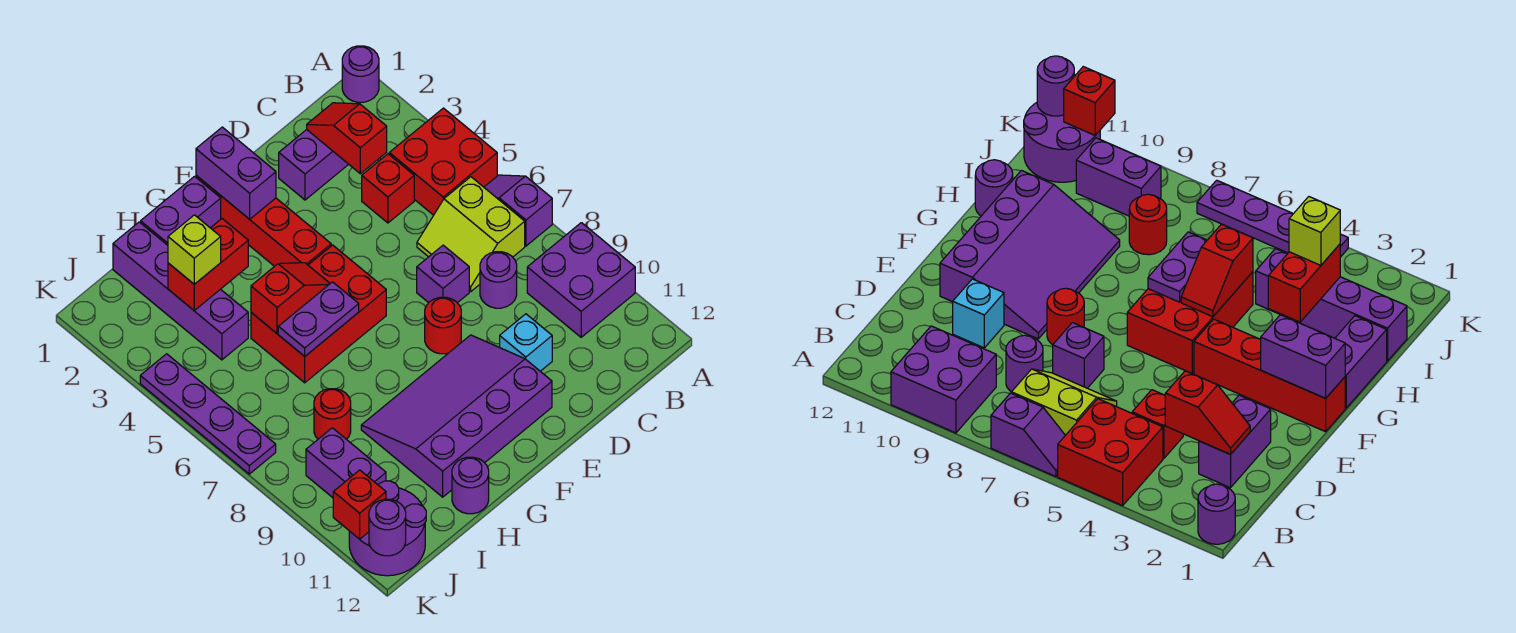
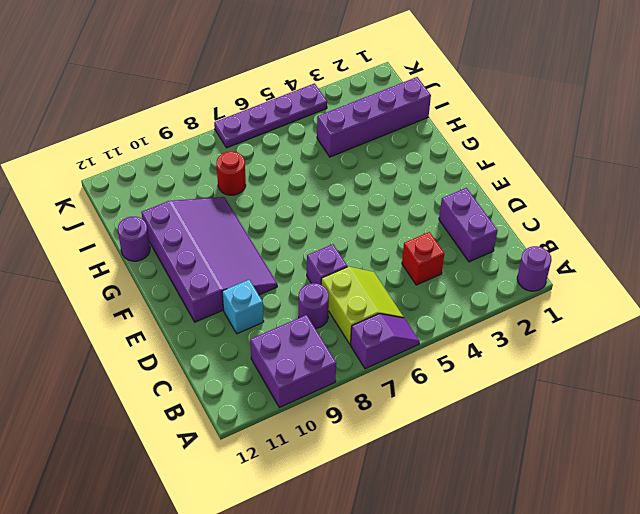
lime 2x2 slope [321,267,404,344] -> lime 2x2 slope turned to [417,177,525,291]
none -> red 2x2 brick [389,108,497,215]
none -> red 1x1 round brick [425,297,461,354]
none -> red 1x4 brick [196,175,331,266]

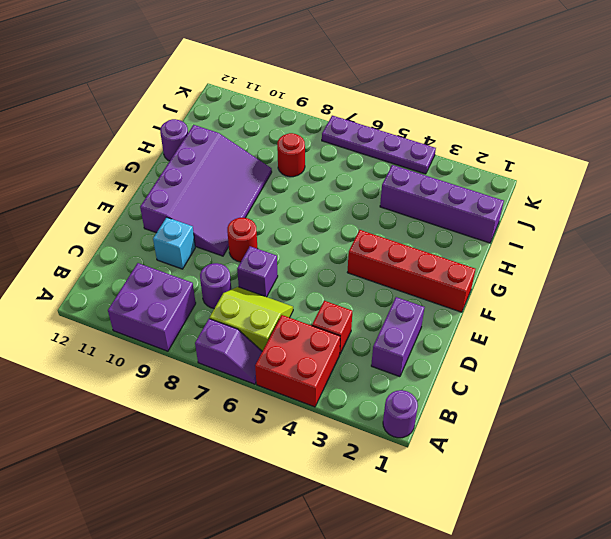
none -> red 2x3 brick [251,245,386,383]
none -> purple 1x2 brick [141,176,221,245]
none -> purple 1x2 brick [306,428,386,498]

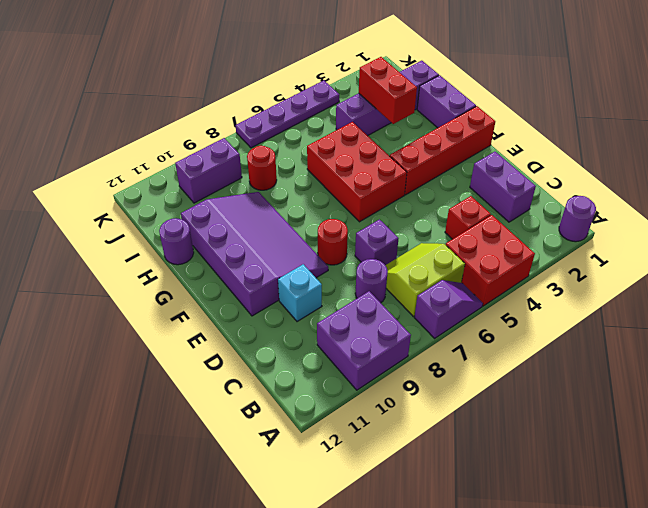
none -> purple 2x2 round brick [349,481,426,576]
none -> red 1x2 slope [307,103,387,174]
none -> purple 1x2 brick [196,127,276,219]

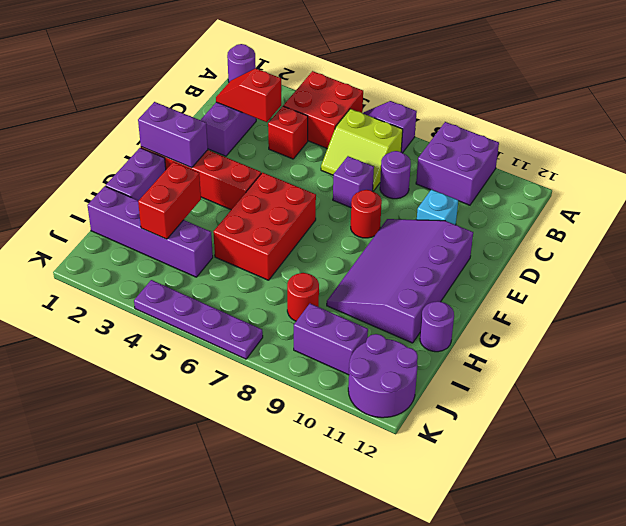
none -> red 1x2 slope [251,263,330,333]
none -> purple 1x2 plate [278,282,359,356]
none -> red 1x1 brick [333,470,386,539]

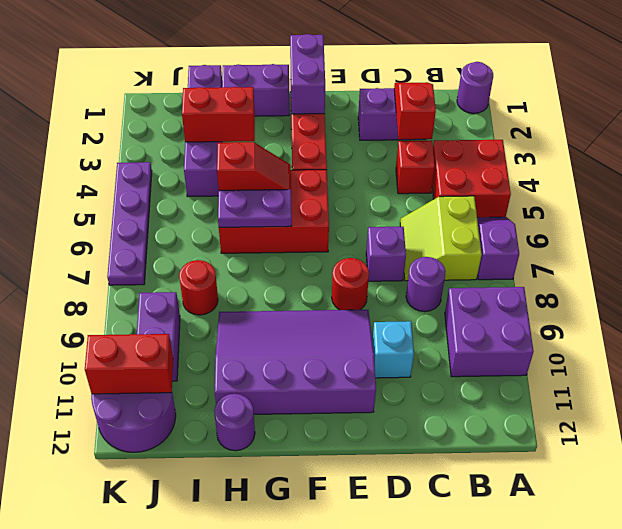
red 1x2 brick [85,334,173,394] -> red 1x1 brick [333,470,386,539]
none -> purple 1x1 round brick [369,499,406,556]
none -> lime 1x1 brick [168,215,221,284]

